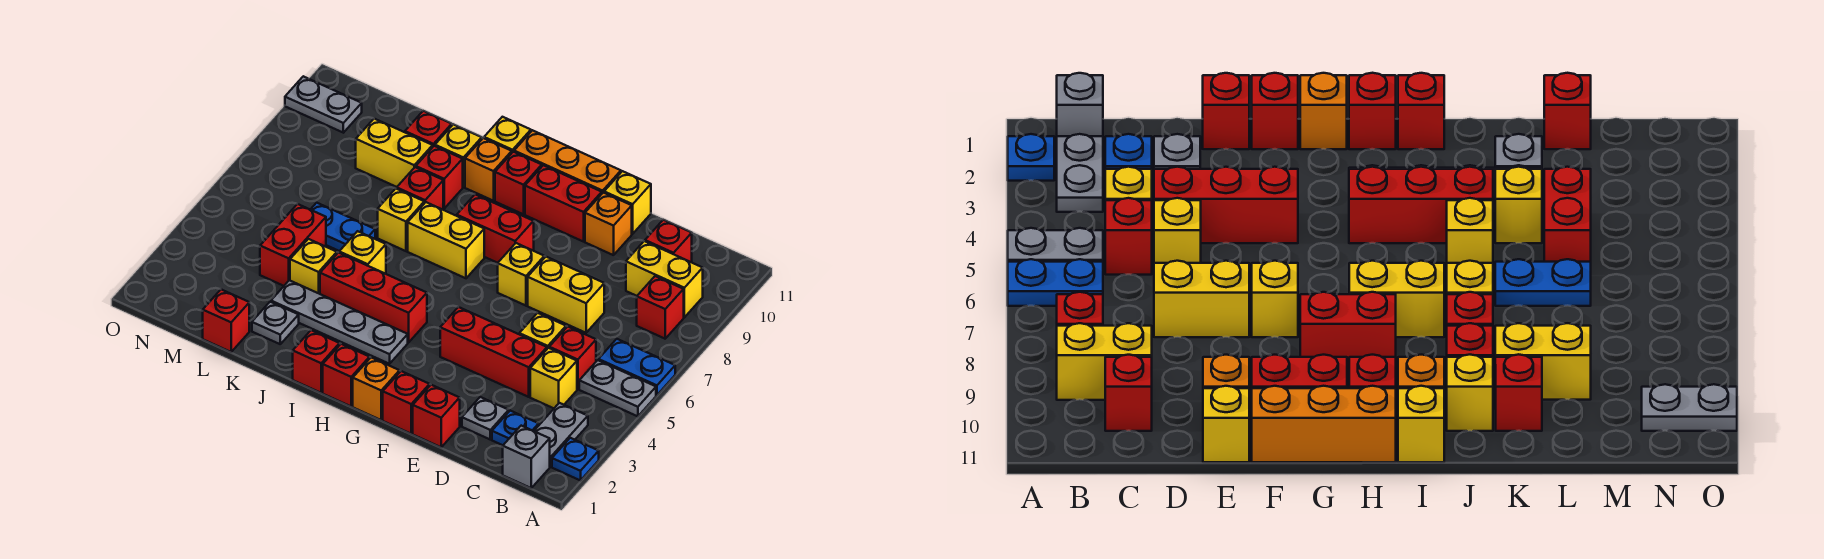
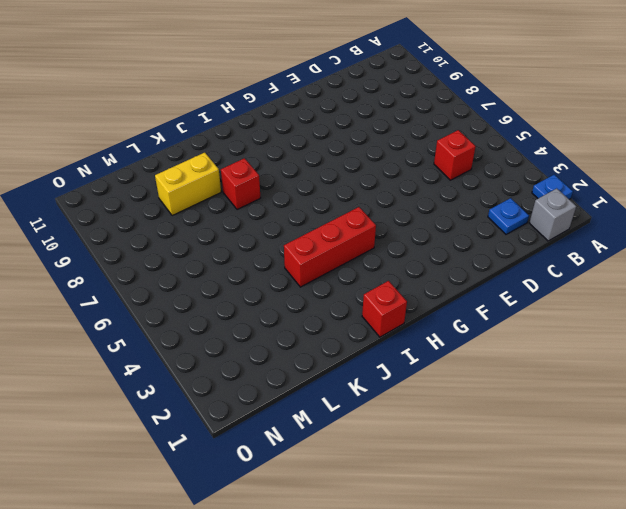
none -> grey 1x2 plate [579,360,656,416]
none -> blue 1x2 plate [598,339,675,395]
none -> grey 1x2 plate [534,403,588,467]
none -> red 1x1 brick [637,276,684,339]

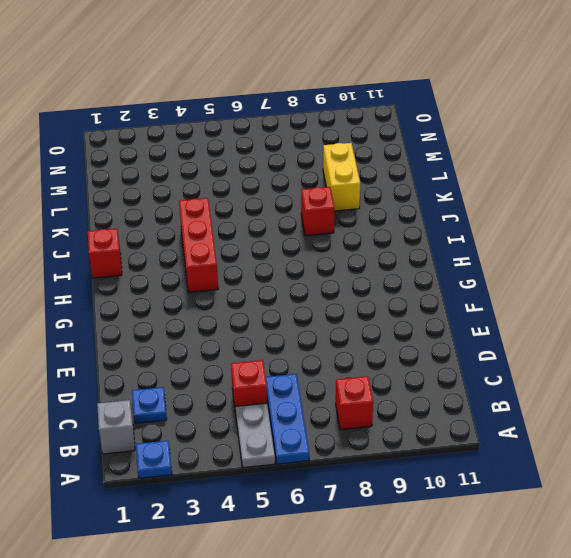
blue 1x3 plate [266,374,309,464] -> blue 1x2 plate [598,339,675,395]
none -> grey 1x2 plate [534,403,588,467]
none -> yellow 1x2 brick [626,241,703,317]
none -> yellow 1x1 brick [530,348,577,408]
none -> red 1x1 brick [645,220,692,262]

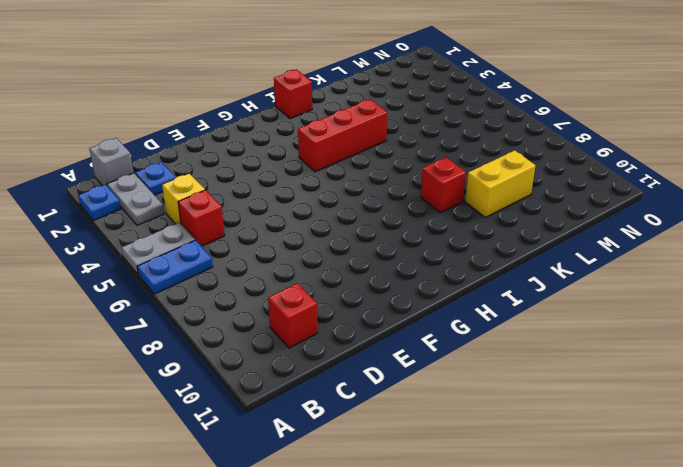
none -> red 1x1 brick [637,276,684,339]
none -> yellow 1x2 brick [626,241,703,317]
none -> grey 1x1 plate [462,397,509,439]
none -> red 1x3 brick [440,307,547,397]

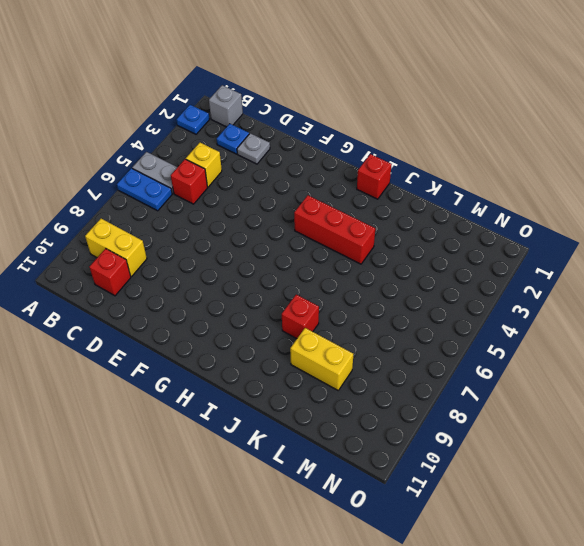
none -> grey 1x2 plate [534,403,588,467]
none -> red 1x1 brick [637,276,684,339]
none -> red 1x3 brick [440,307,547,397]
none -> yellow 1x1 brick [519,313,566,349]

